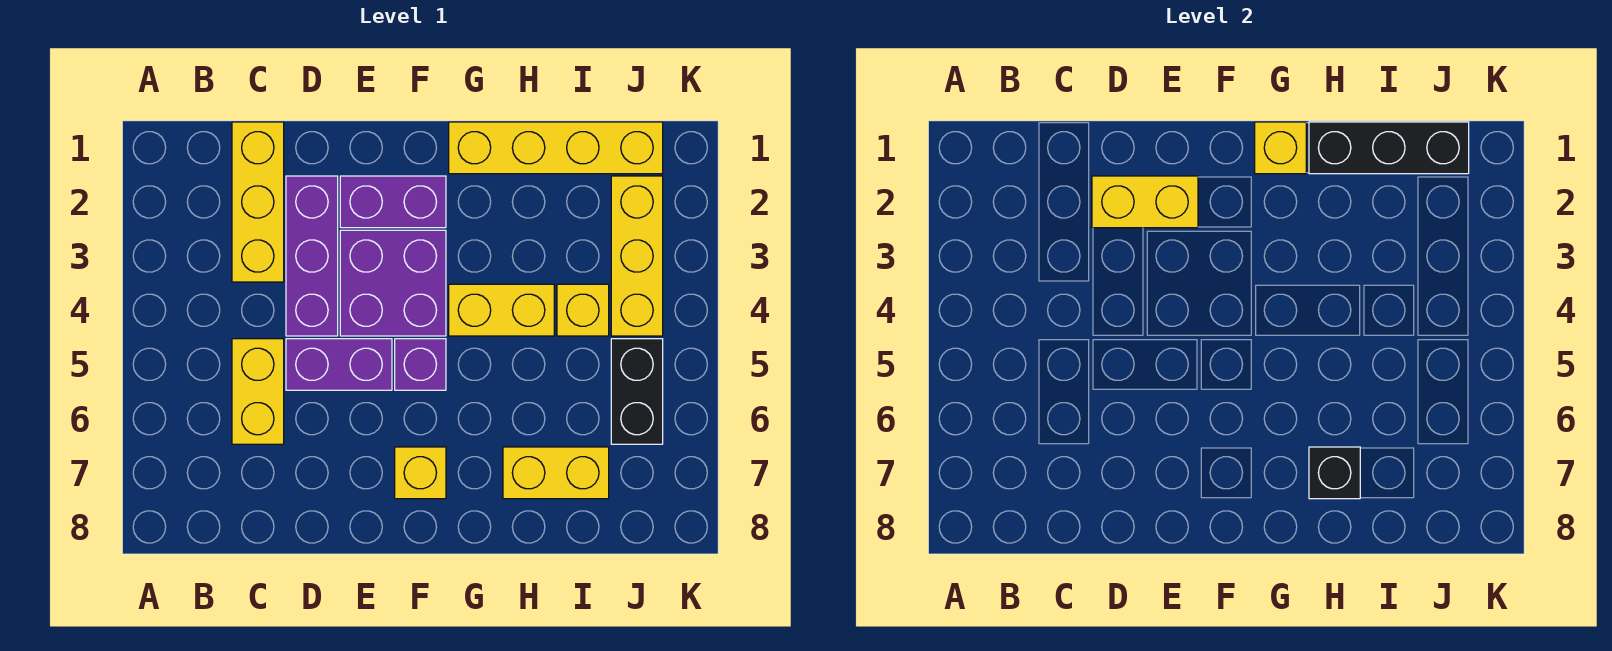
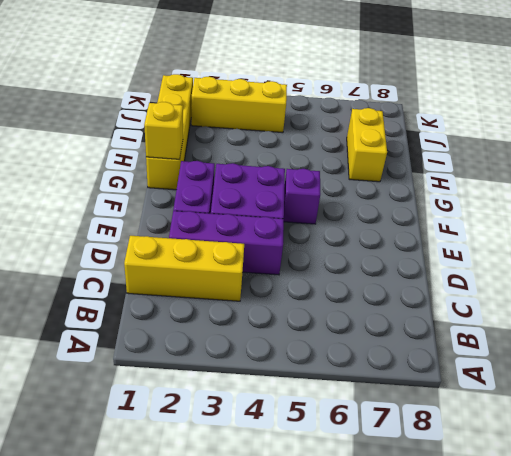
none -> yellow 1x2 brick [232,339,284,444]
none -> purple 1x2 brick [286,339,392,390]
none -> yellow 1x1 brick [395,447,446,499]

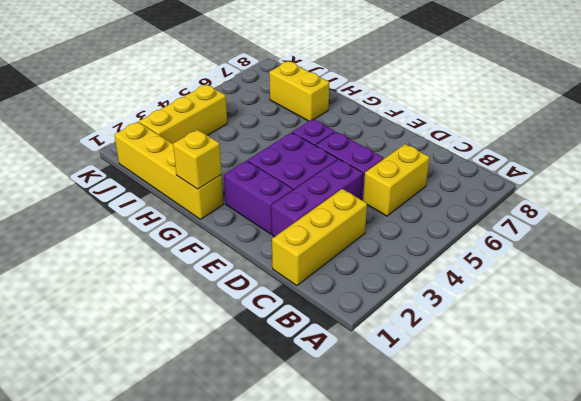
none -> yellow 1x1 brick [395,447,446,499]
none -> yellow 1x2 brick [449,284,554,336]
none -> yellow 1x1 brick [557,284,609,336]

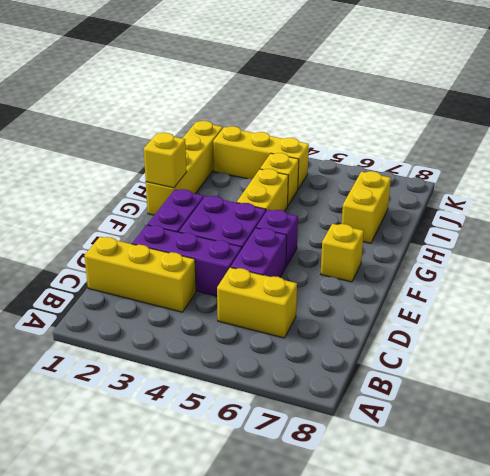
none -> black 1x2 brick [611,339,663,444]
none -> yellow 1x2 brick [1092,176,1198,228]
none -> black 1x3 brick [1309,122,1469,174]

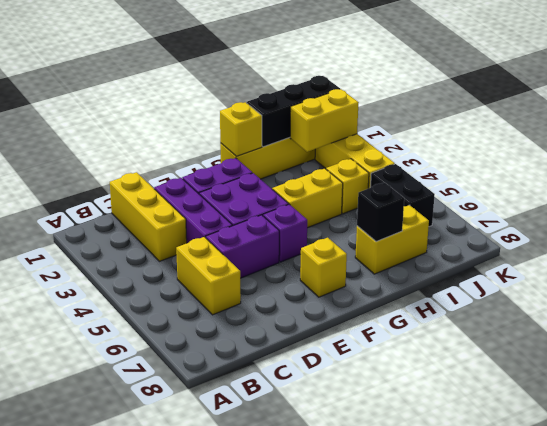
yellow 1x2 brick [290,89,359,152] -> yellow 1x2 brick moved to [1092,176,1198,228]

